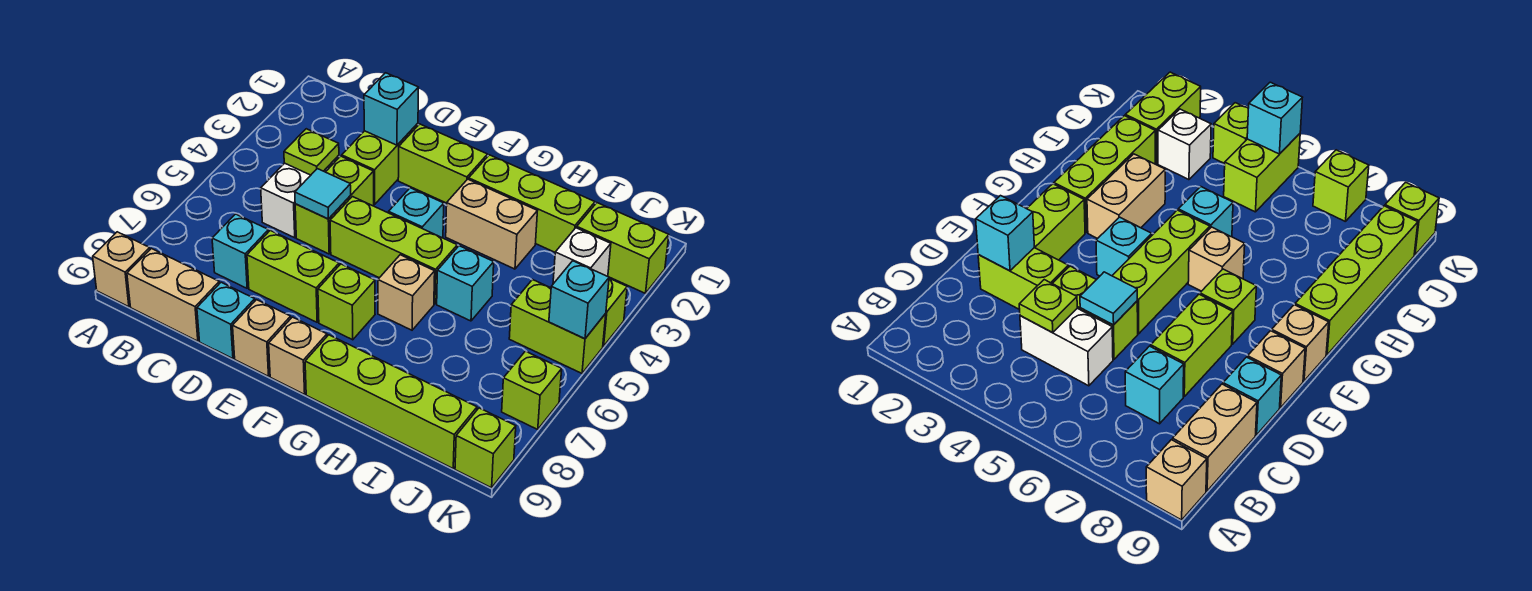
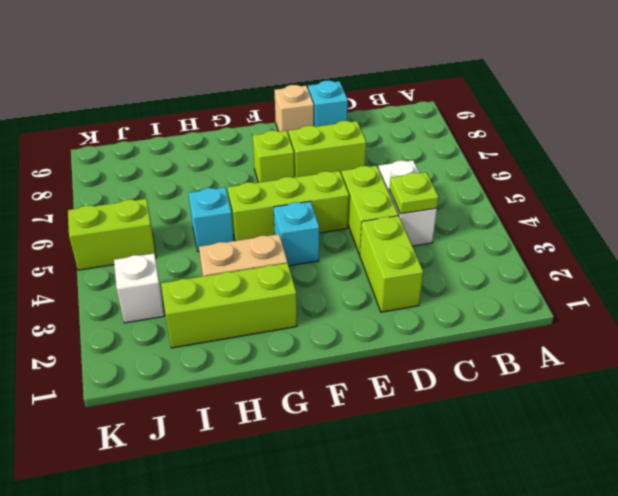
none -> tan 1x1 brick [93,232,150,307]
none -> tan 1x2 brick [127,249,219,341]
none -> cyan 1x1 brick [212,214,269,288]

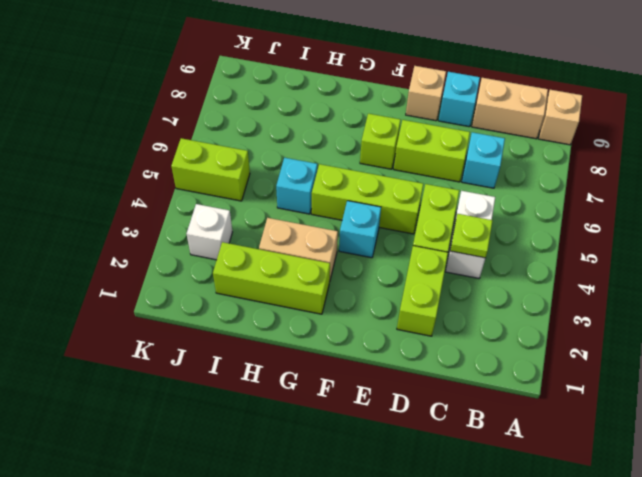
none -> lime 1x2 brick [398,124,488,203]
none -> tan 1x1 brick [269,317,327,394]
none -> tan 1x1 brick [378,255,435,330]

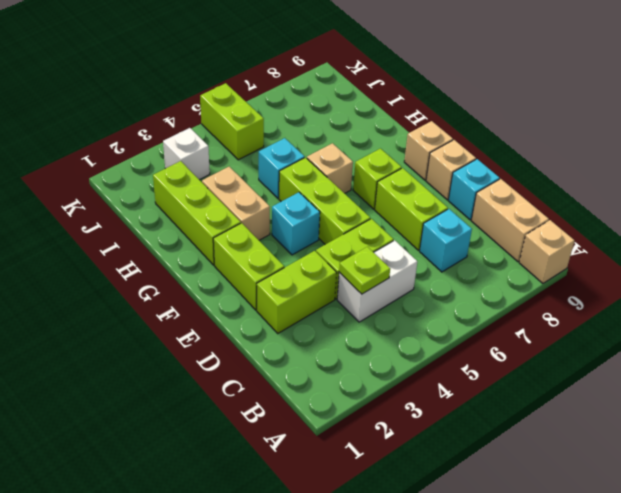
none -> lime 1x4 brick [305,335,477,468]
none -> lime 1x2 brick [577,203,669,293]
none -> lime 1x1 brick [603,278,627,346]

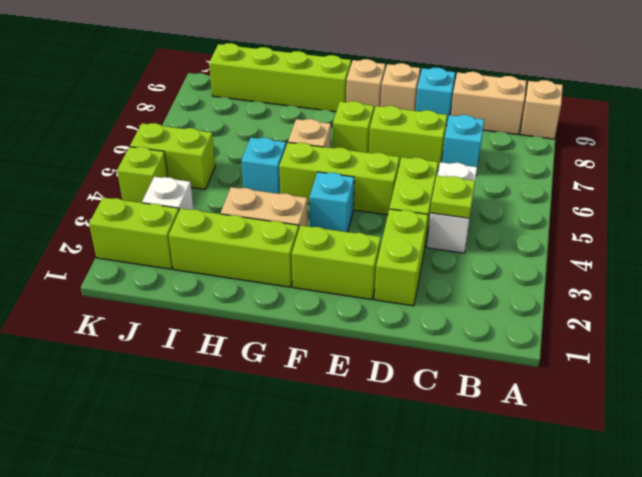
none -> lime 1x1 brick [502,351,562,429]
none -> lime 1x1 brick [455,408,516,488]
none -> cyan 1x1 brick [364,73,419,145]

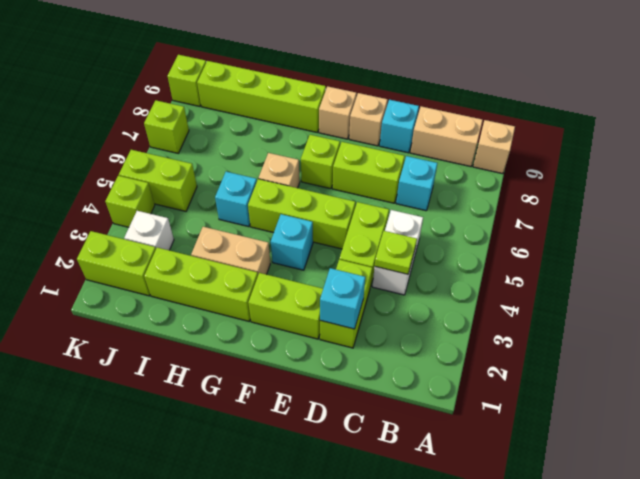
none -> cyan 1x1 tile [295,169,351,219]
none -> cyan 1x1 brick [549,261,609,339]

